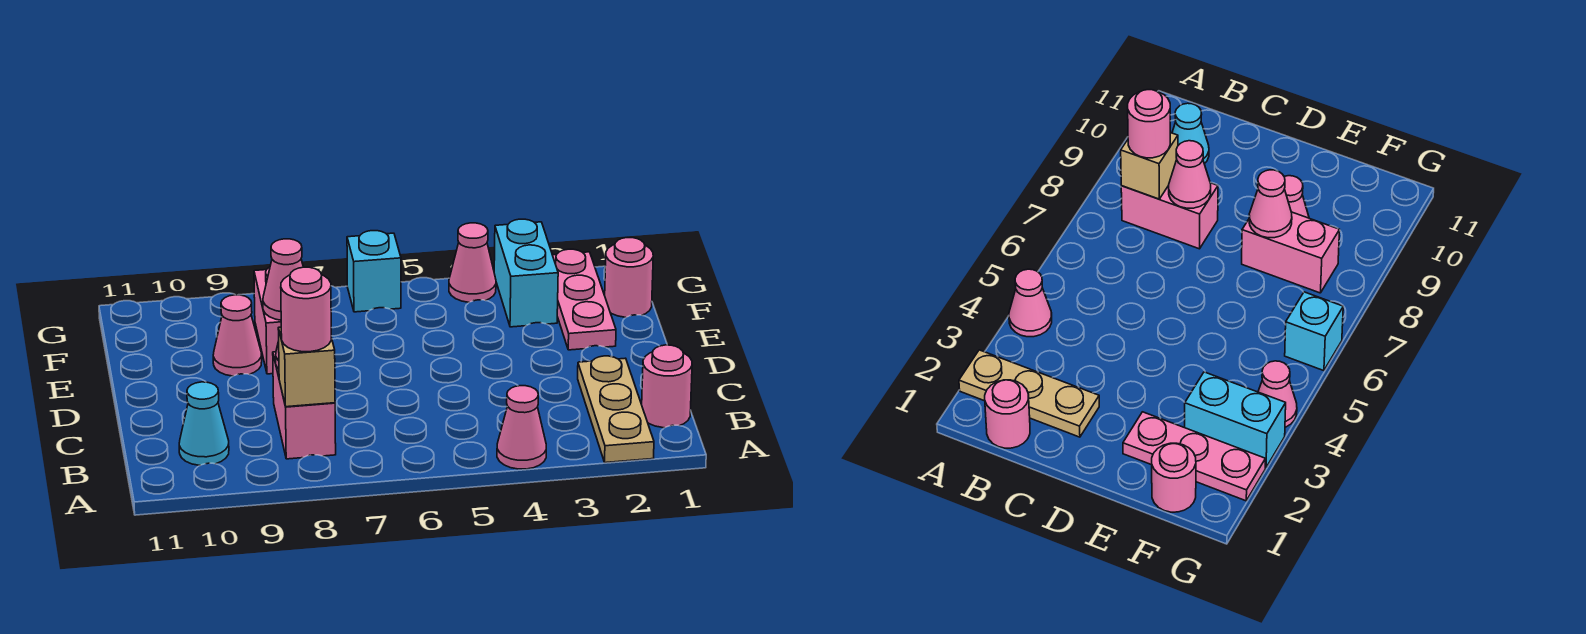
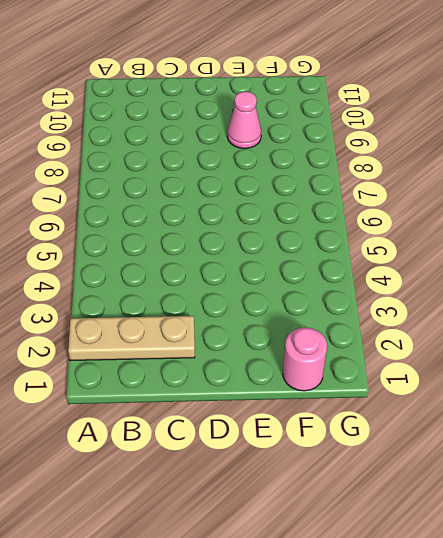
none -> pink 1x1 cone [497,386,546,469]
none -> pink 1x1 round brick [642,345,692,428]
none -> pink 1x2 brick [273,352,336,459]

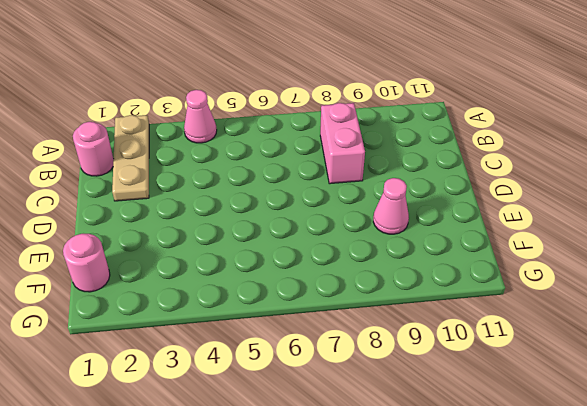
none -> cyan 1x1 cone [179,382,229,465]
none -> pink 1x3 plate [553,249,616,350]
none -> pink 1x2 brick [254,267,281,374]

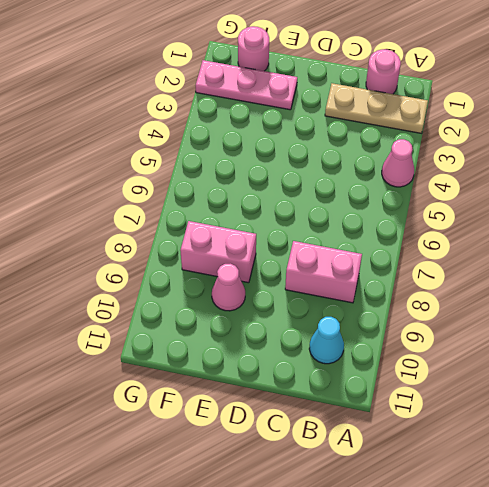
none -> cyan 1x2 brick [494,219,558,327]
none -> pink 1x1 cone [449,223,496,302]
none -> cyan 1x1 brick [347,231,401,312]

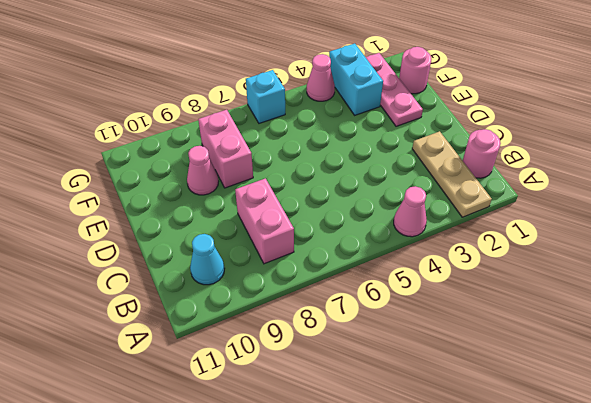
none -> tan 1x1 brick [278,327,335,407]
none -> pink 1x1 cone [1169,141,1211,208]
none -> pink 1x1 cone [263,239,303,320]

